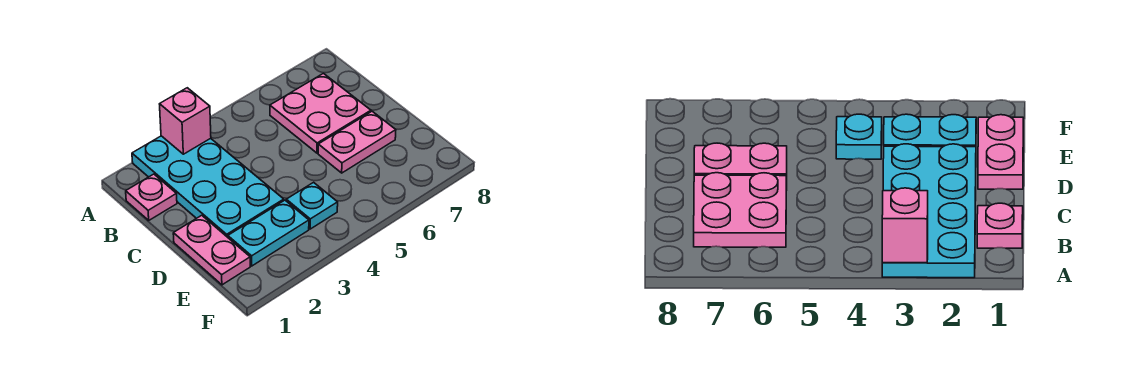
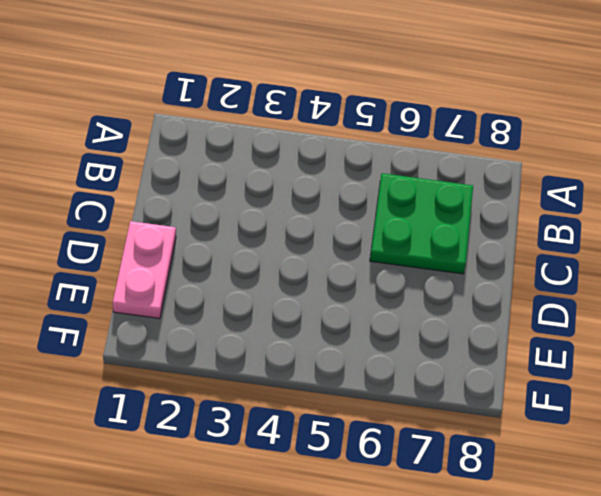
green 2x2 plate [370,173,473,274] -> pink 2x2 plate [270,73,371,153]
none -> cyan 2x4 plate [132,136,284,237]
none -> pink 1x1 plate [126,174,177,220]

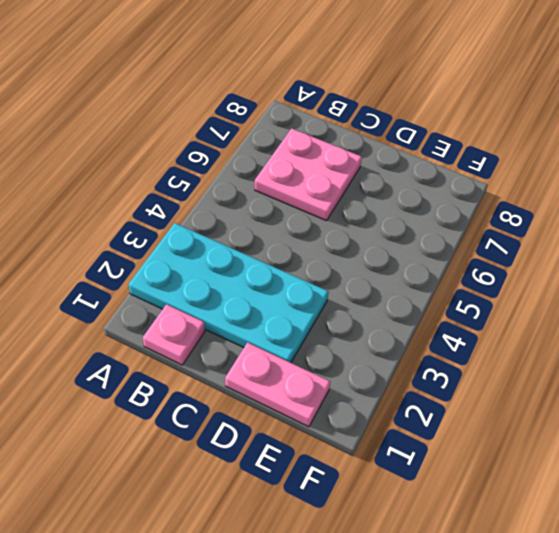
none -> pink 1x2 plate [318,111,396,173]
none -> cyan 1x2 plate [228,200,309,266]

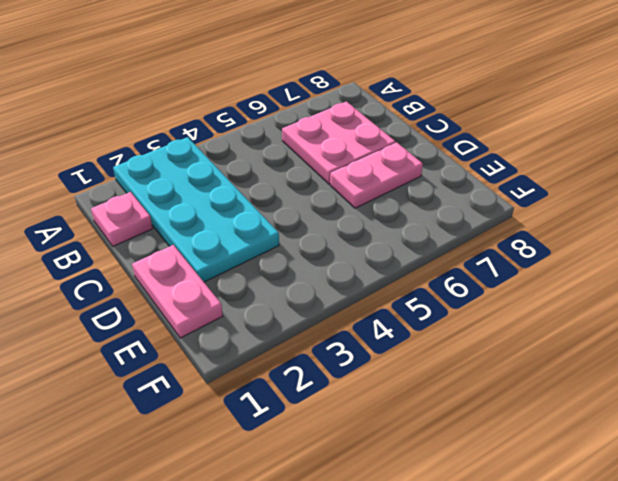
none -> cyan 1x2 plate [228,200,309,266]
none -> cyan 1x1 plate [286,182,338,229]

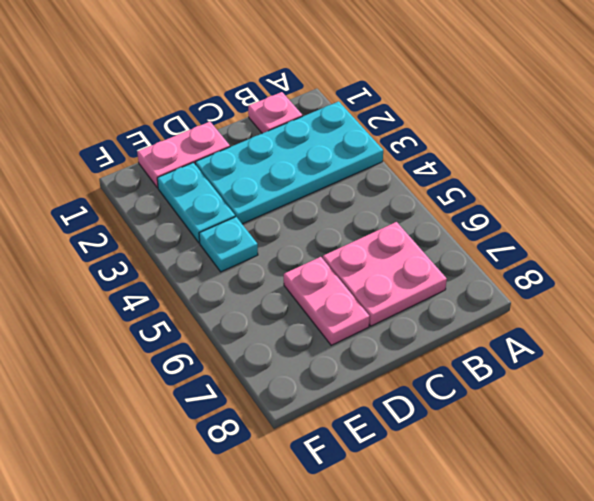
none -> pink 1x1 brick [160,88,211,154]

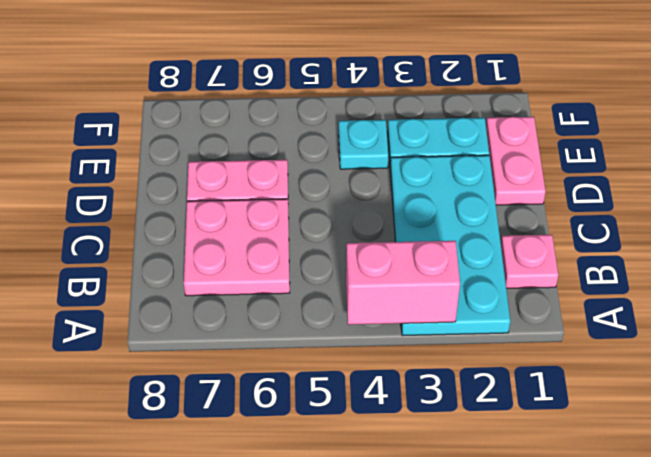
pink 1x2 brick [346,241,460,325] -> pink 1x1 brick [160,88,211,154]

